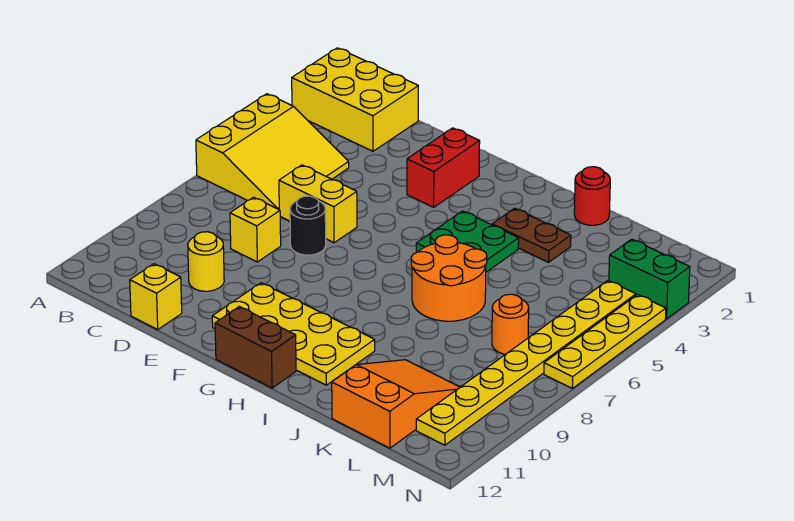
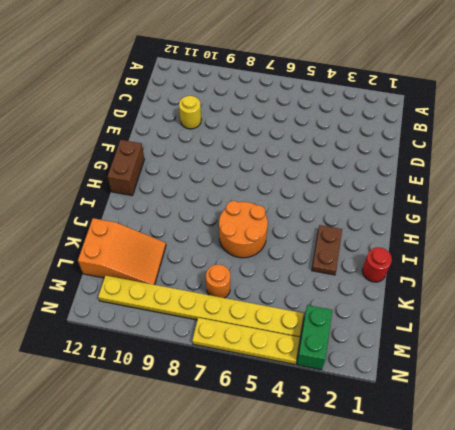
none -> yellow 2x3 brick [292,48,418,151]
none -> yellow 3x3 slope [196,94,349,209]
none -> yellow 1x2 brick [279,165,357,243]

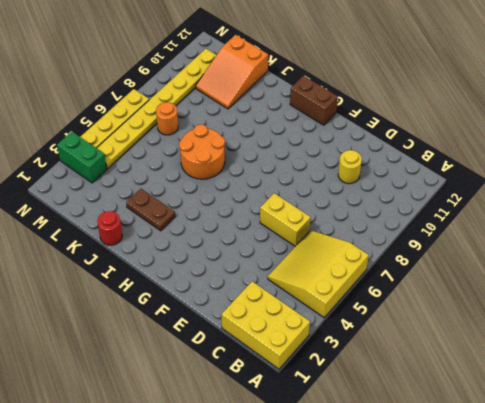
none -> yellow 1x1 brick [230,197,281,262]
none -> yellow 1x1 brick [130,264,182,330]
none -> black 1x1 round brick [290,196,326,255]

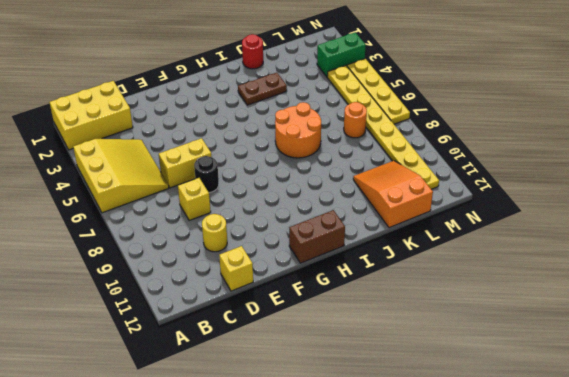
none -> red 1x2 brick [407,128,480,207]
none -> yellow 2x4 plate [212,283,375,385]
none -> green 2x2 plate [416,211,519,272]

